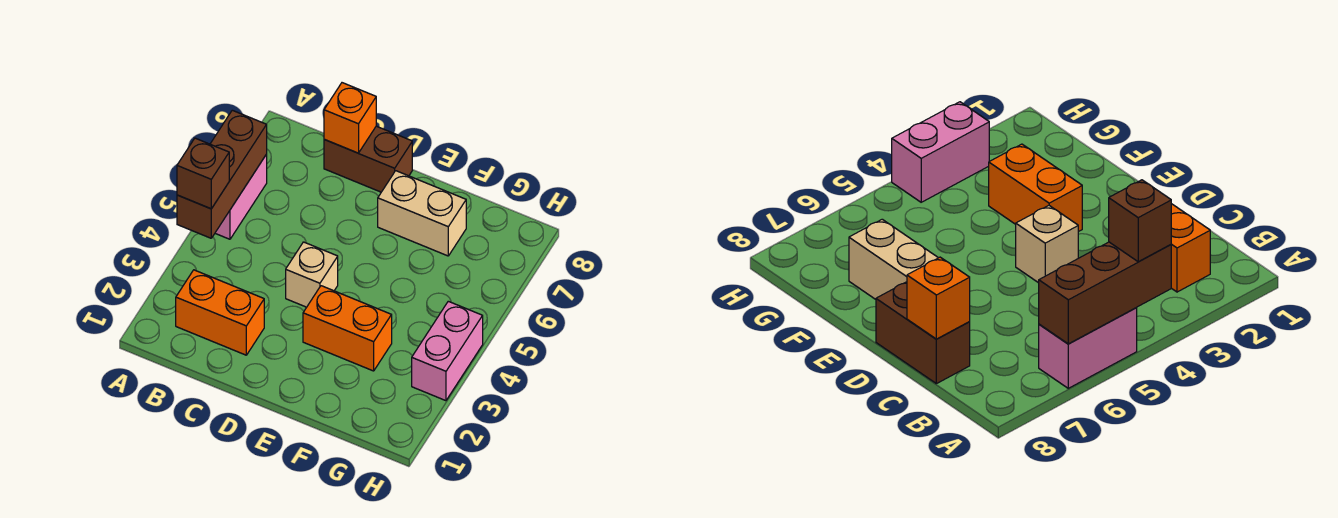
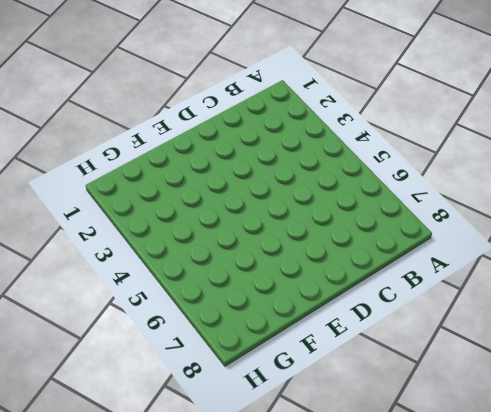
none -> pink 1x2 brick [215,154,267,239]
none -> orange 1x2 brick [176,270,264,355]

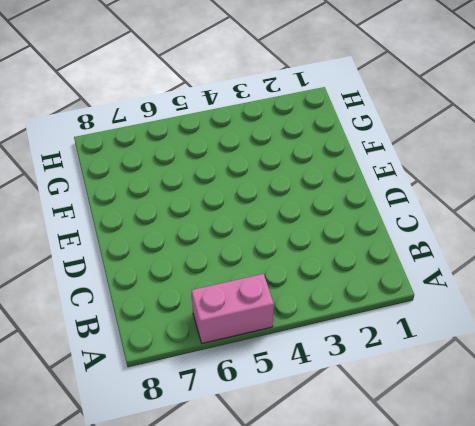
none -> orange 1x2 brick [176,270,264,355]
none -> brown 1x2 brick [324,126,412,192]

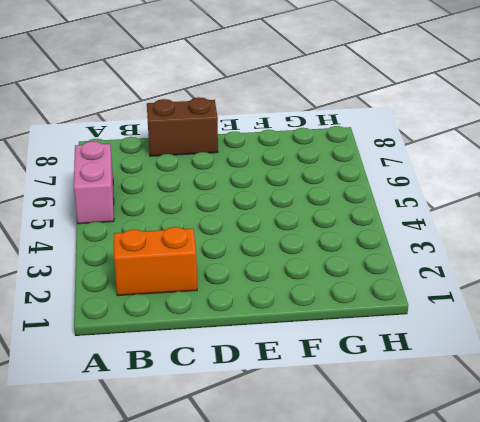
none -> tan 1x1 brick [286,242,338,307]
none -> orange 1x2 brick [303,286,392,371]

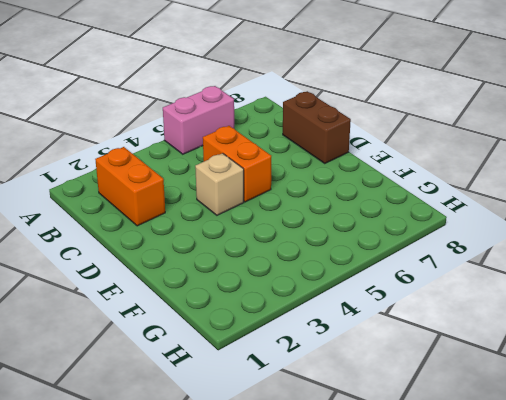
orange 1x2 brick [203,126,271,202] -> orange 1x2 brick moved to [303,286,392,371]
none -> tan 1x2 brick [378,171,466,256]
none -> pink 1x2 brick [412,301,483,401]

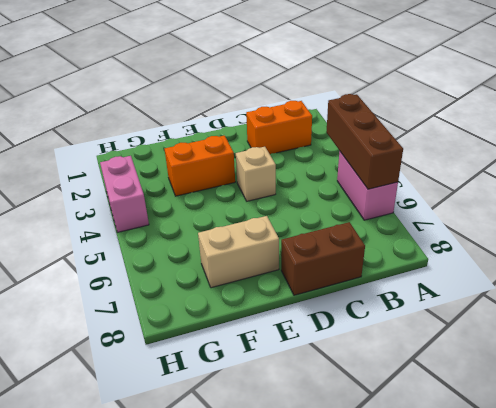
none -> orange 1x1 brick [324,83,376,153]
none -> brown 1x1 brick [177,138,229,209]

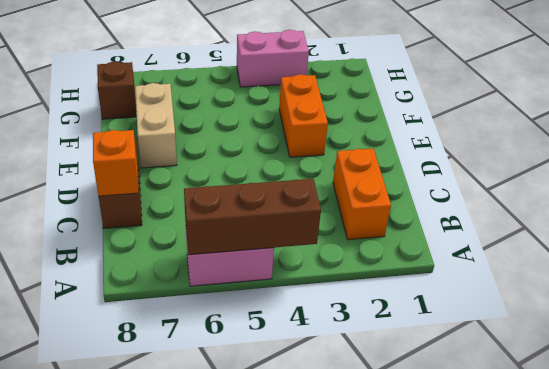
brown 1x1 brick [97,61,136,119] -> brown 1x1 brick moved to [177,138,229,209]
none -> tan 1x1 brick [286,242,338,307]

